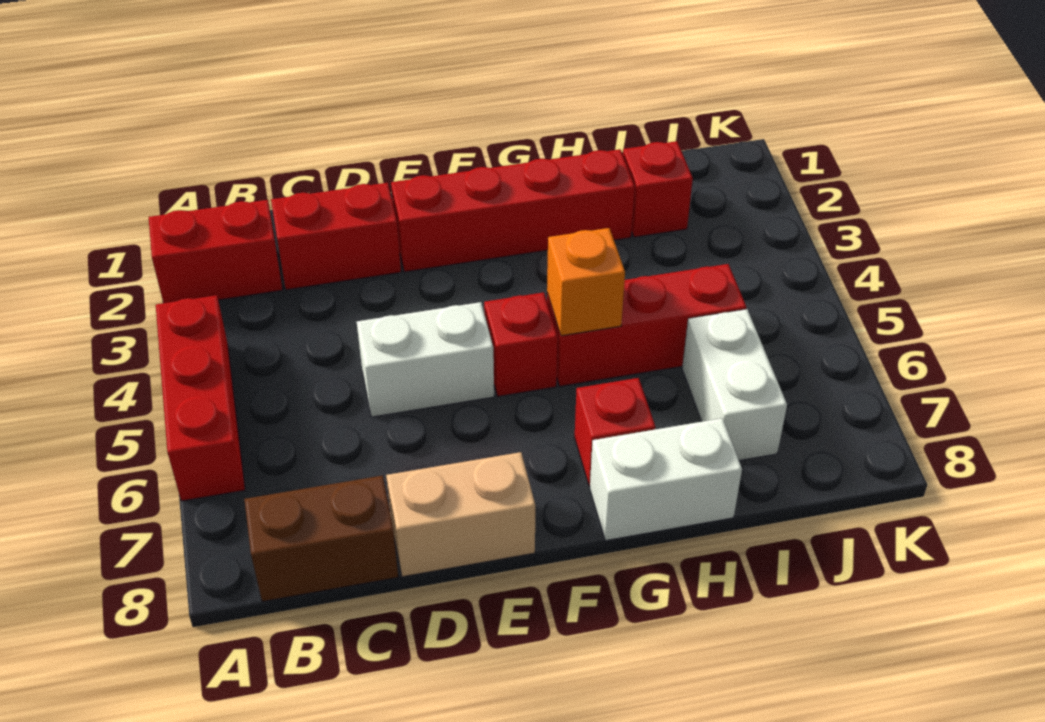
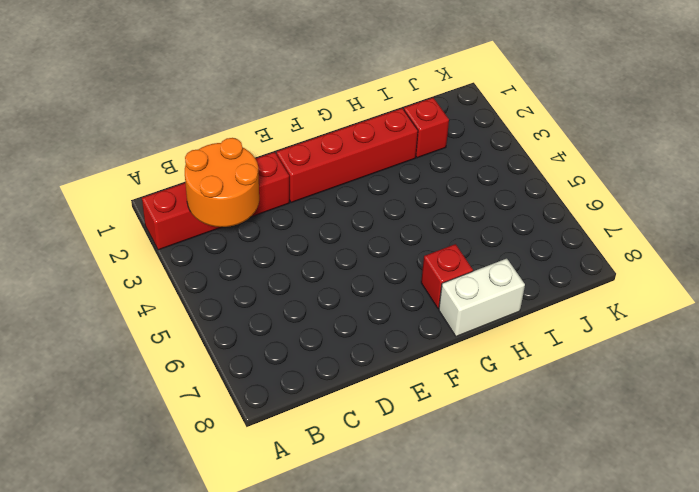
orange 2x2 round brick [185,138,259,227] -> none
none -> red 1x3 brick [156,295,245,501]
none -> brown 1x2 brick [244,475,398,602]
none -> white 1x2 brick [357,302,494,417]

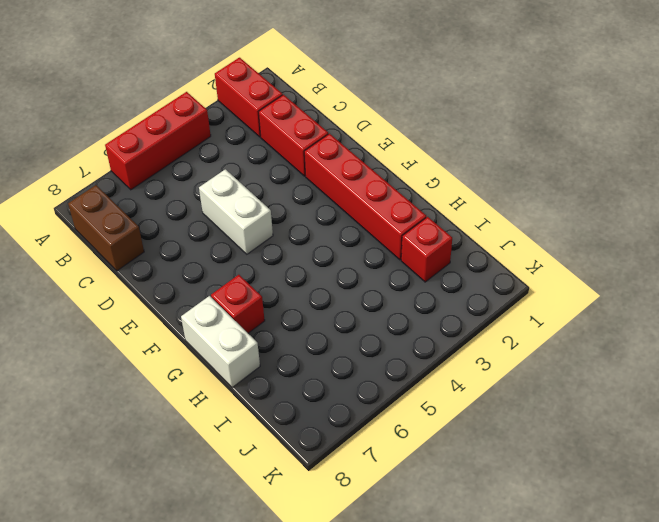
none -> tan 1x2 brick [386,452,535,577]
none -> red 1x1 brick [484,292,558,396]
none -> red 1x3 brick [547,264,746,386]

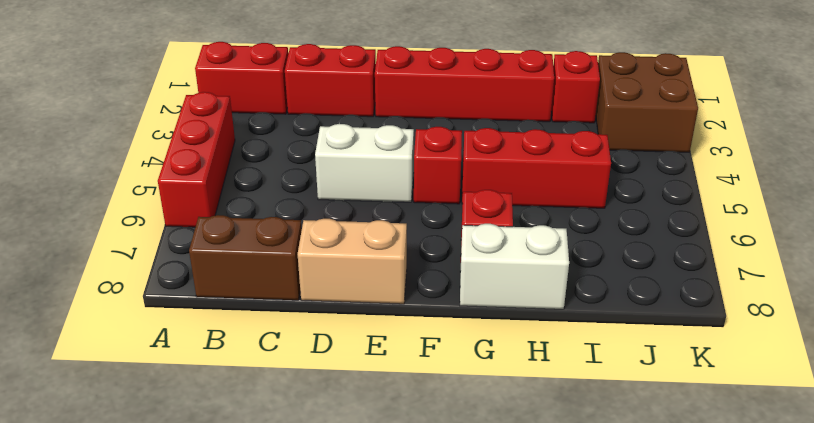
brown 2x2 brick [596,52,698,152] -> none
none -> white 1x2 brick [682,309,787,460]
none -> orange 1x1 brick [547,228,625,336]

